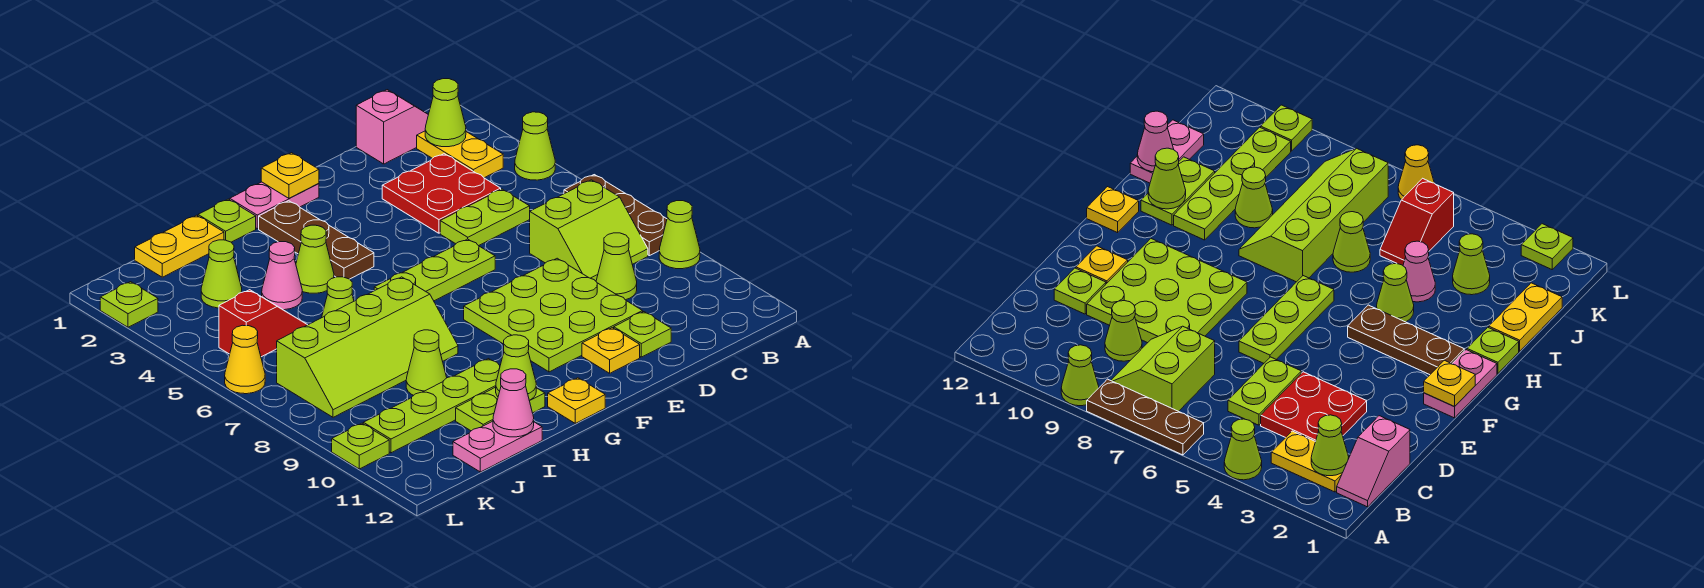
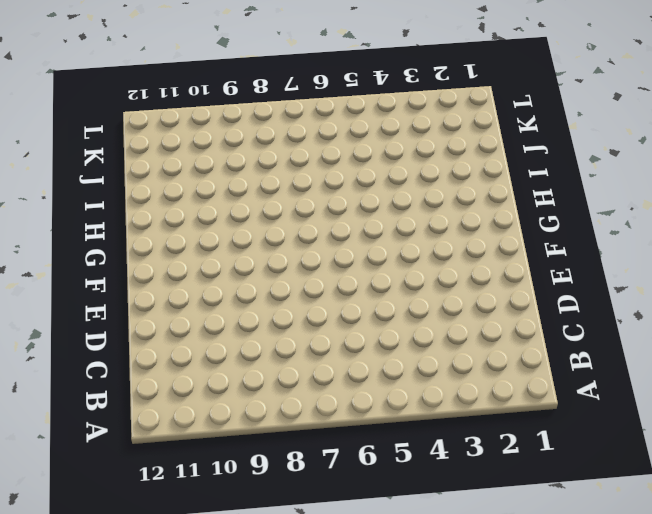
none -> lime 1x1 cone [515,112,555,180]
none -> brown 1x3 plate [564,175,667,256]
none -> lime 1x1 cone [659,201,700,269]
none -> pink 1x2 slope [356,90,428,164]

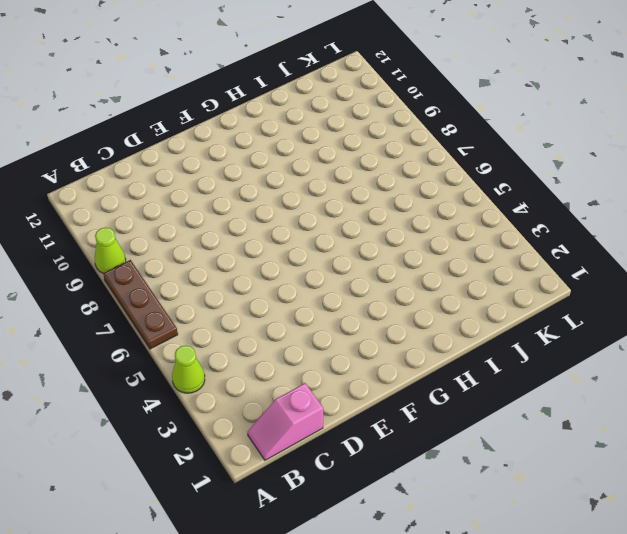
none -> yellow 1x2 plate [417,131,503,178]
none -> lime 2x2 slope [530,180,648,281]
none -> red 2x2 plate [382,154,501,233]
none -> lime 1x2 plate [440,189,530,246]

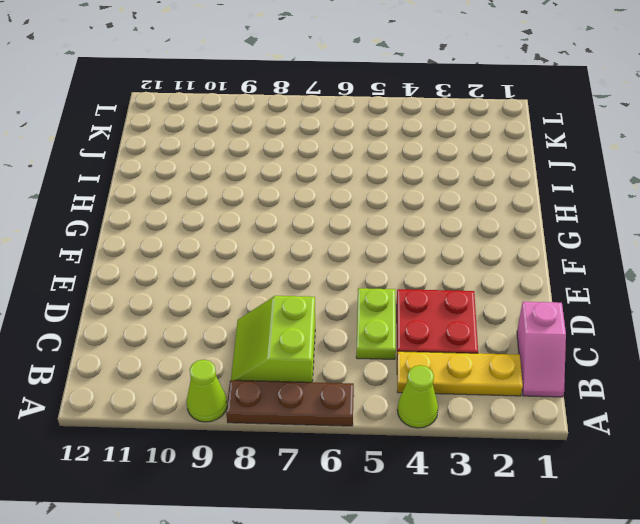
yellow 1x3 plate [397,351,523,396] -> yellow 1x2 plate [417,131,503,178]
none -> lime 1x1 cone [596,233,637,300]
none -> lime 3x3 plate [464,258,643,372]
none -> lime 1x1 plate [614,312,671,357]
none -> lime 1x3 plate [374,239,495,301]

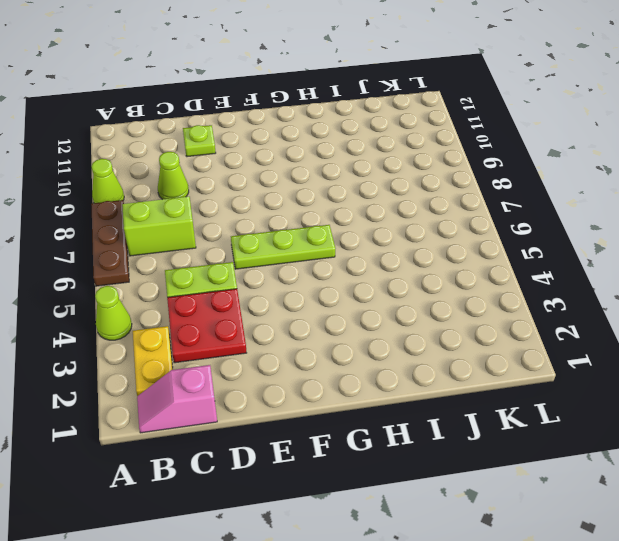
none -> lime 3x3 plate [464,258,643,372]
none -> yellow 1x1 plate [582,328,640,373]
none -> pink 1x2 plate [230,182,319,229]
none -> brown 1x3 plate [259,201,374,279]

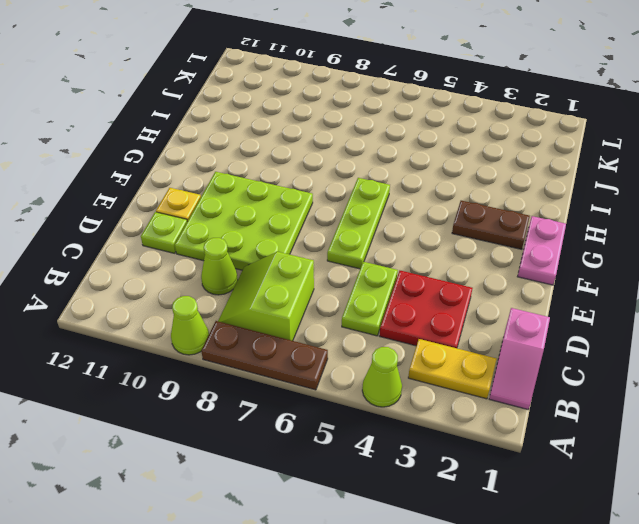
brown 1x2 plate [452,201,530,249] -> brown 1x3 plate [259,201,374,279]
none -> yellow 1x1 plate [548,378,605,423]
none -> lime 1x1 plate [198,199,256,242]
none -> lime 1x1 cone [296,225,334,293]
none -> lime 2x4 slope [277,277,458,417]

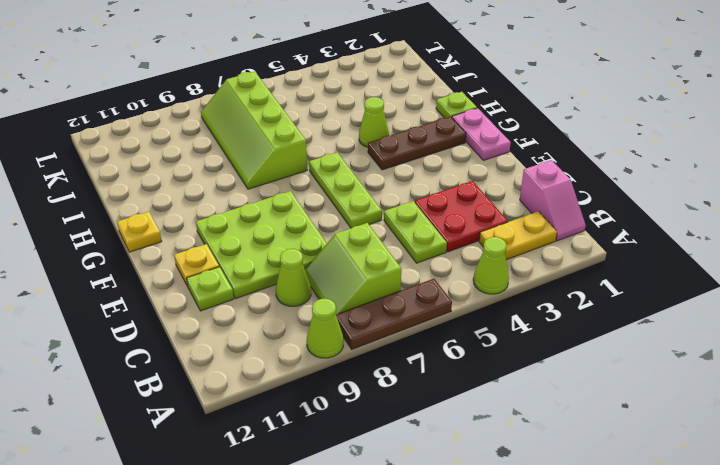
none -> lime 1x4 plate [363,359,500,453]
none -> lime 1x2 plate [456,387,545,431]
none -> yellow 1x2 plate [135,215,224,277]
none -> pink 1x1 cone [262,242,302,310]

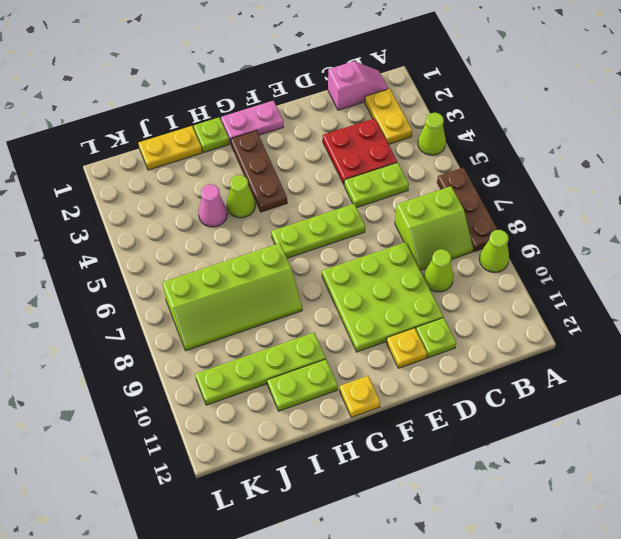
none -> lime 1x1 cone [322,277,354,317]
none -> lime 1x1 cone [406,330,447,395]
none -> pink 1x2 plate [453,421,542,472]
none -> lime 1x1 cone [201,240,242,308]

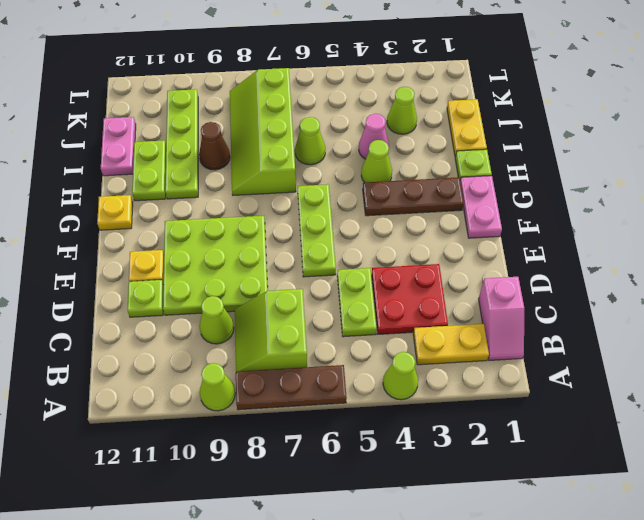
brown 1x1 cone [199,122,230,170] -> lime 1x1 cone [406,330,447,395]
none -> red 1x2 slope [219,290,307,357]
none -> lime 1x1 plate [100,282,158,327]
none -> yellow 1x1 cone [225,325,265,394]
none -> lime 1x1 plate [332,423,389,469]

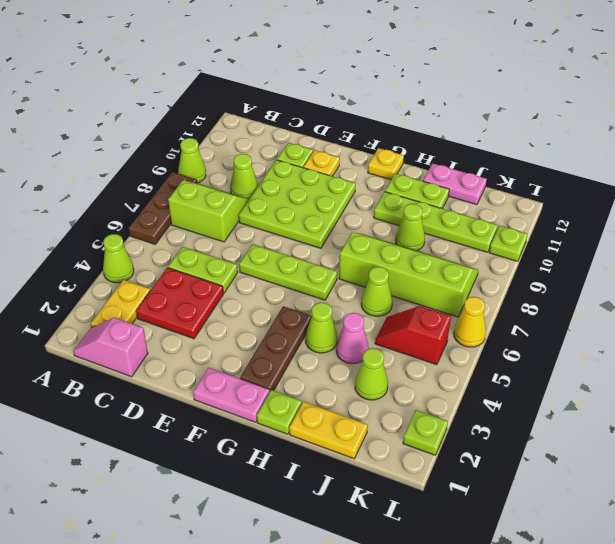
none -> lime 1x1 cone [425,79,466,147]
none -> yellow 1x1 plate [261,153,319,198]
none -> lime 1x1 cone [496,335,536,400]
none -> pink 1x1 cone [493,369,534,437]

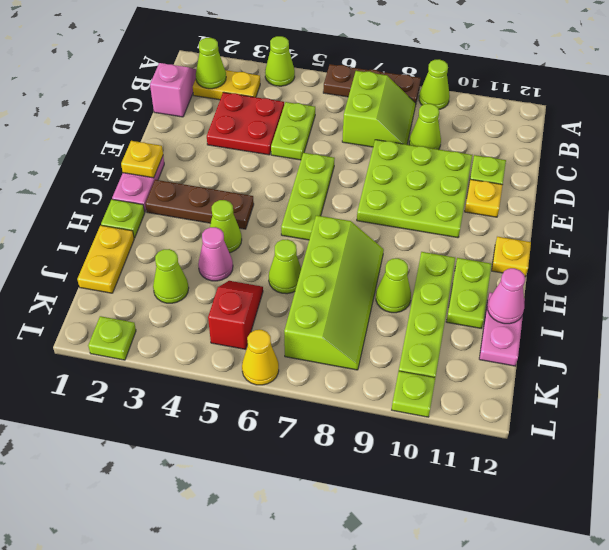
none -> lime 1x1 cone [496,335,536,400]

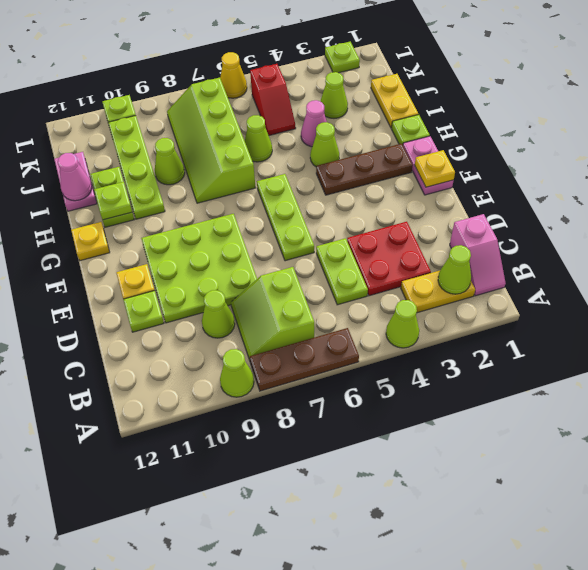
lime 1x1 plate [94,182,132,220] -> lime 1x1 cone [496,335,536,400]

